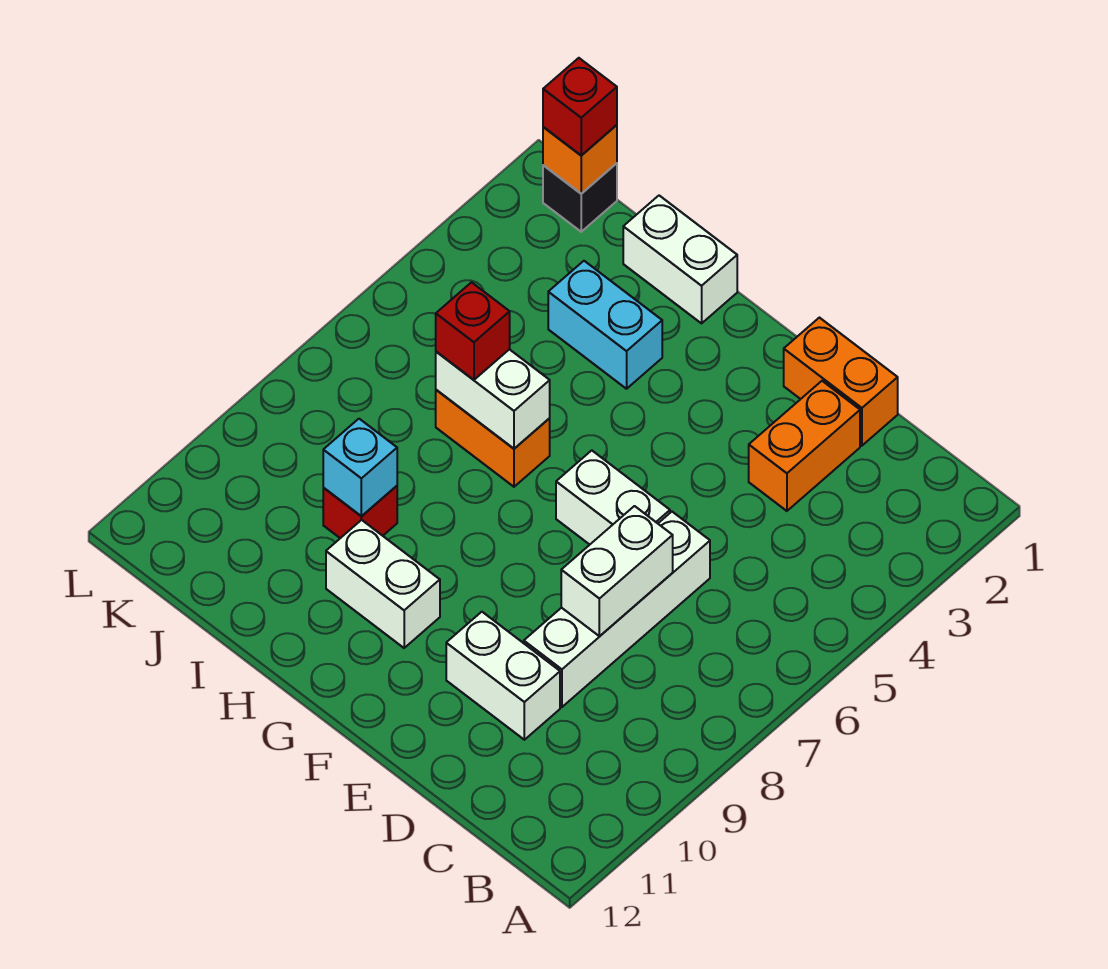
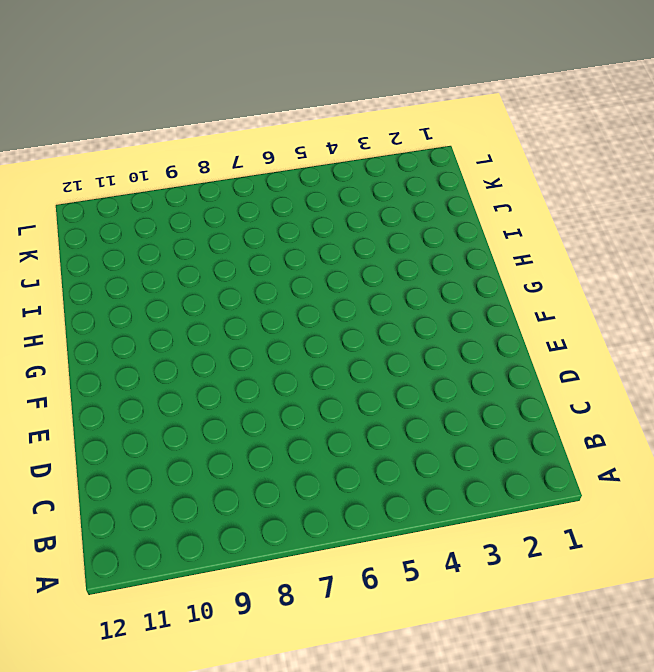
none -> orange 1x2 brick [784,318,898,446]
none -> orange 1x2 brick [749,381,860,511]
none -> white 1x4 brick [524,512,710,707]

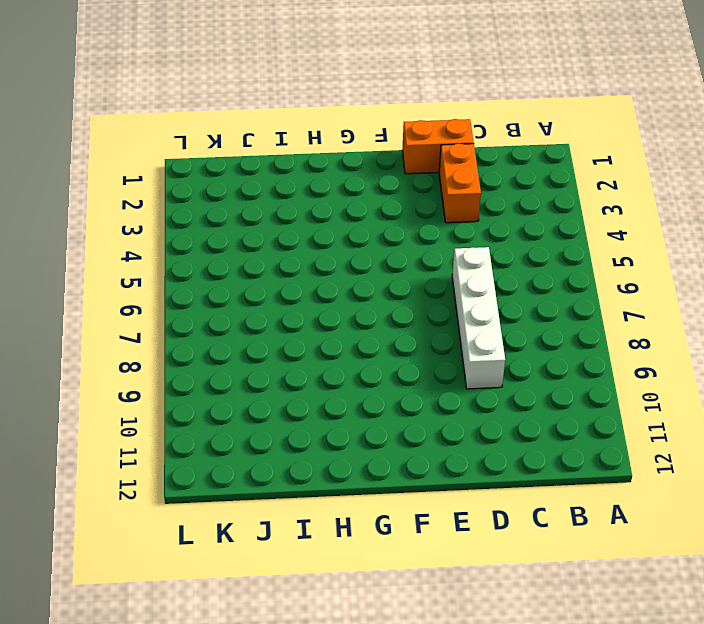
none -> white 1x2 brick [446,612,560,740]
none -> white 1x2 brick [556,450,670,545]
none -> white 1x2 brick [326,520,440,648]

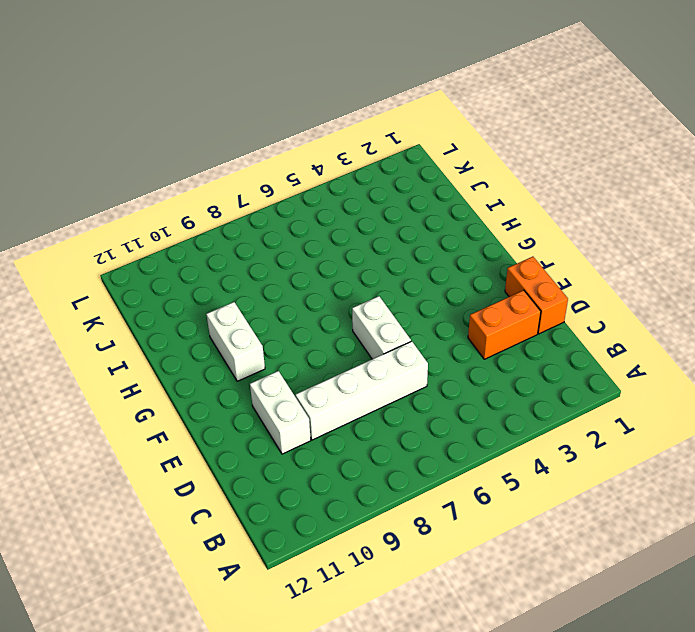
none -> white 1x2 brick [623,196,737,323]
none -> cyan 1x2 brick [548,261,662,389]
none -> orange 1x2 brick [436,390,550,487]

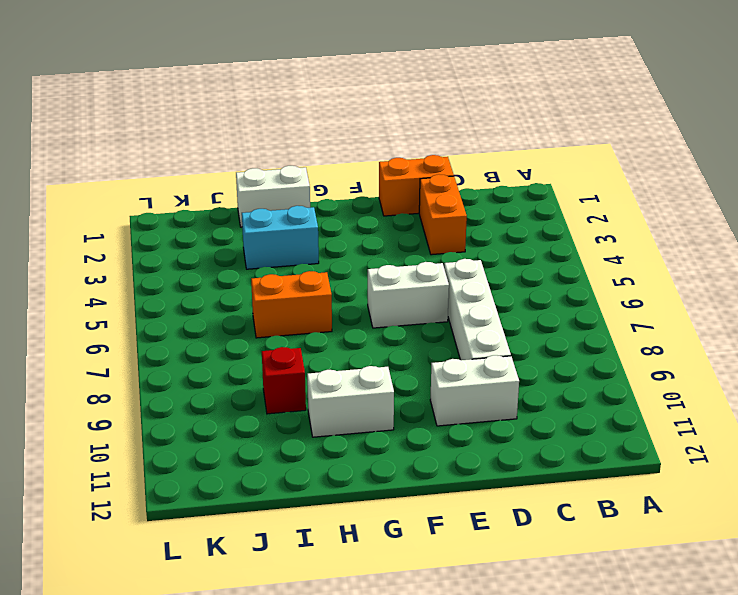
none -> black 1x1 brick [543,163,617,232]
none -> white 1x2 brick [561,506,673,636]
none -> white 1x2 brick [436,349,550,449]

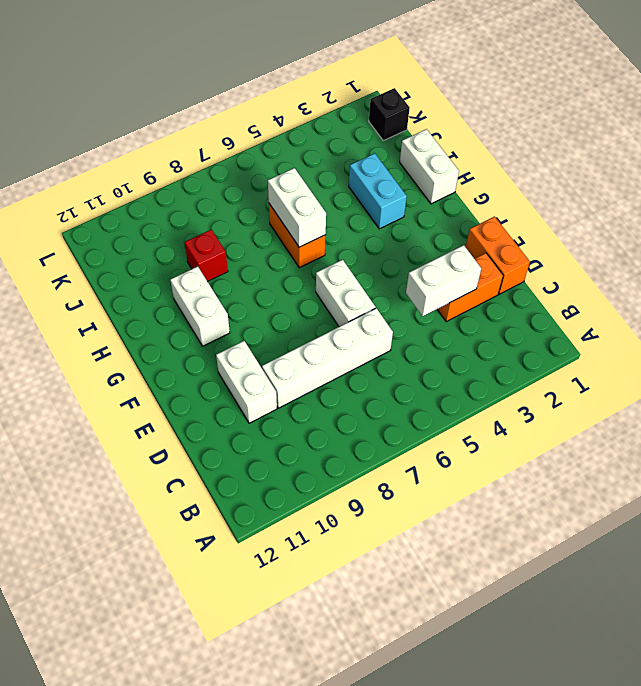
white 1x2 brick [406,245,481,316] -> white 1x2 brick moved to [561,506,673,636]
none -> cyan 1x1 brick [323,419,397,516]
none -> orange 1x1 brick [543,125,617,194]
none -> red 1x1 brick [436,282,510,380]

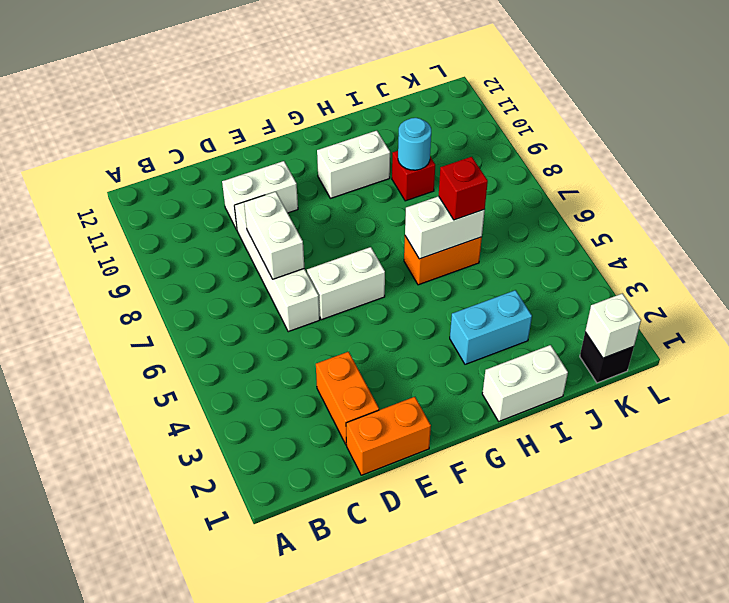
cyan 1x1 round brick [398,118,431,170] -> cyan 1x1 brick [323,419,397,516]
white 1x1 brick [585,293,641,358] -> orange 1x1 brick [543,125,617,194]
none -> red 1x1 brick [543,58,617,155]

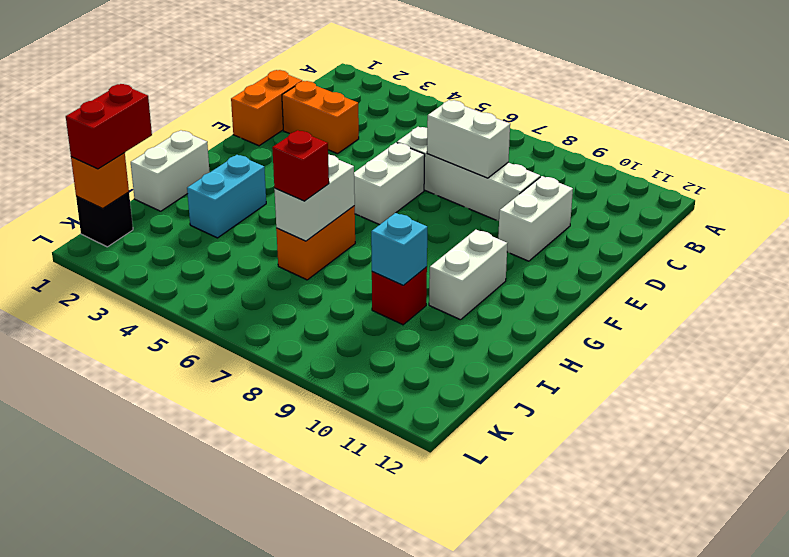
red 1x2 brick [66,84,152,169] -> red 1x1 brick [543,58,617,155]

